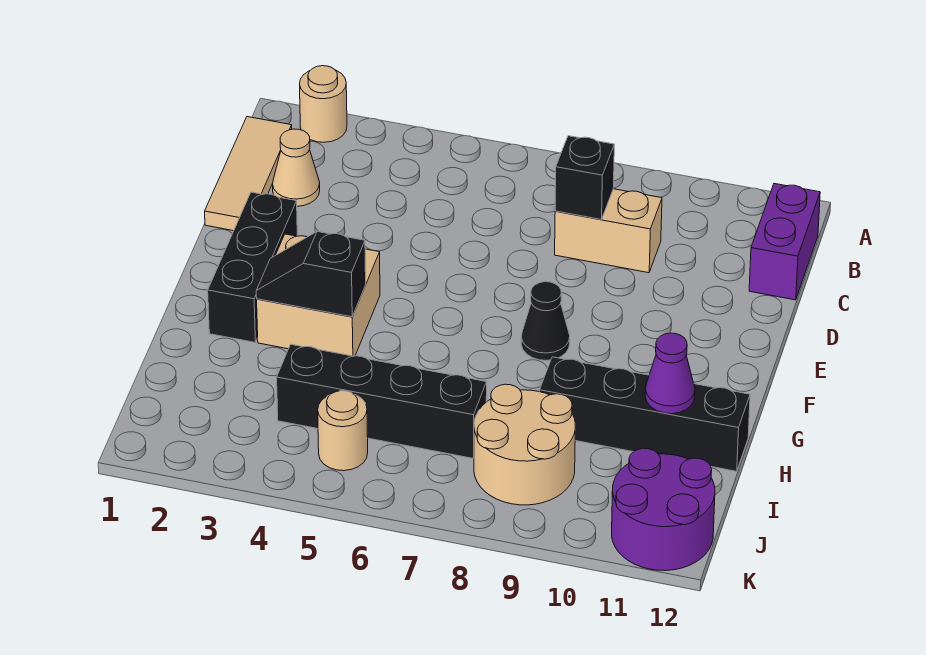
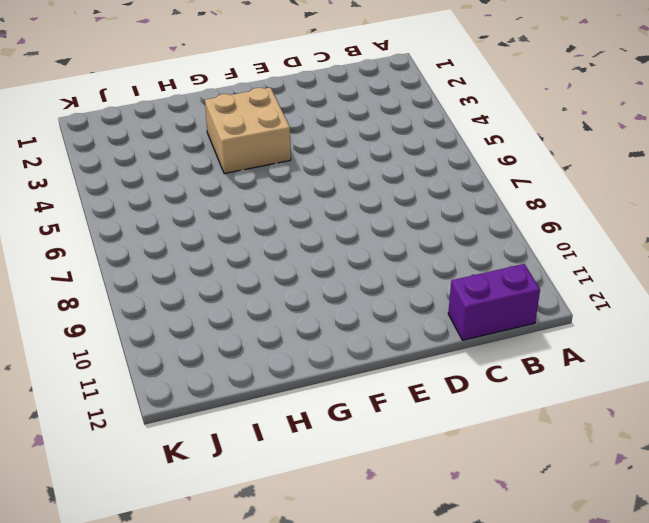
none -> tan 1x1 round brick [300,66,347,142]
none -> tan 1x3 tile [205,117,292,231]
none -> tan 1x1 cone [273,129,320,206]

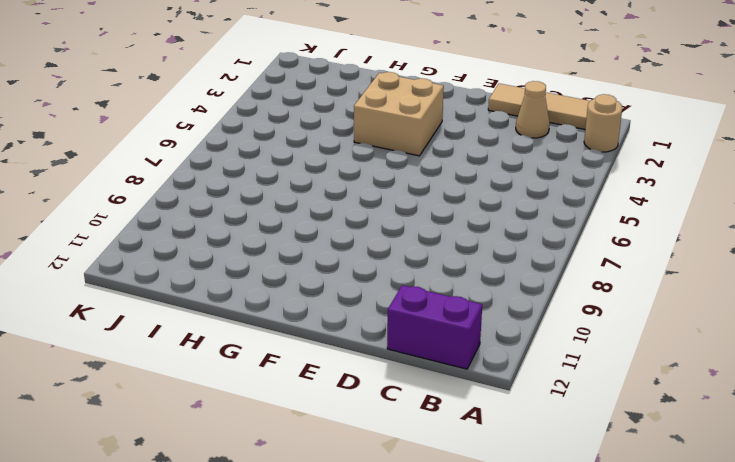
none -> tan 1x2 brick [555,189,662,273]
none -> black 1x3 brick [208,192,297,342]
none -> black 1x1 cone [521,282,570,360]

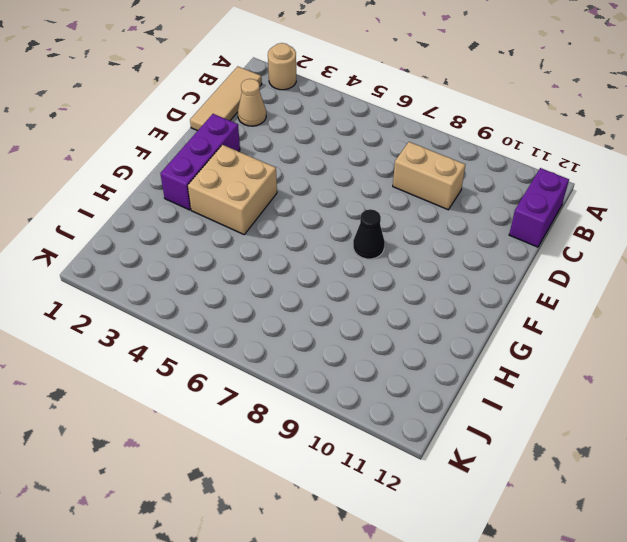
purple 1x3 brick [160,114,240,210] -> black 1x3 brick [208,192,297,342]
none -> black 1x4 brick [540,357,750,471]
none -> black 1x4 brick [277,344,487,458]
none -> tan 2x2 round brick [474,384,575,505]

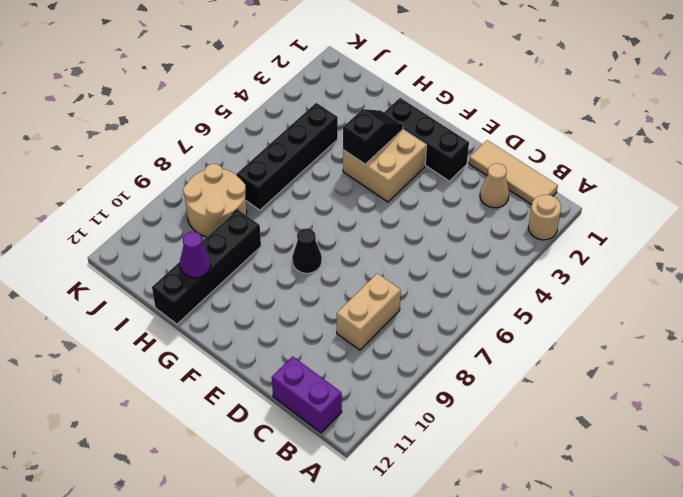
none -> tan 1x1 round brick [318,391,368,471]
none -> purple 2x2 round brick [612,448,715,571]
none -> black 1x1 brick [555,136,614,219]

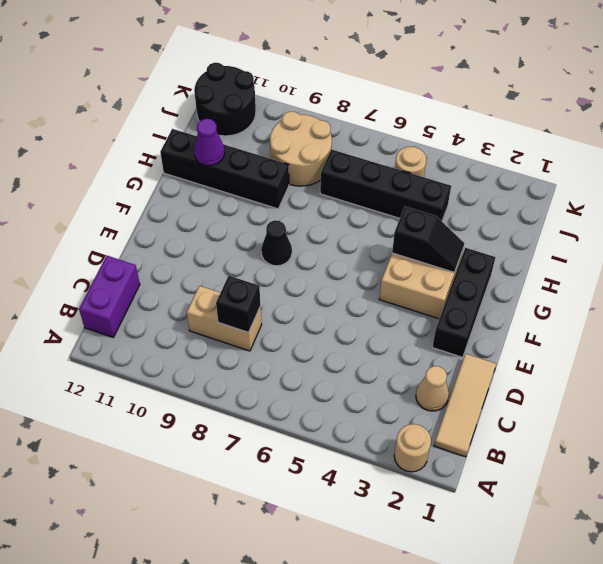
black 2x2 round brick [194,63,256,136] -> purple 2x2 round brick [612,448,715,571]

